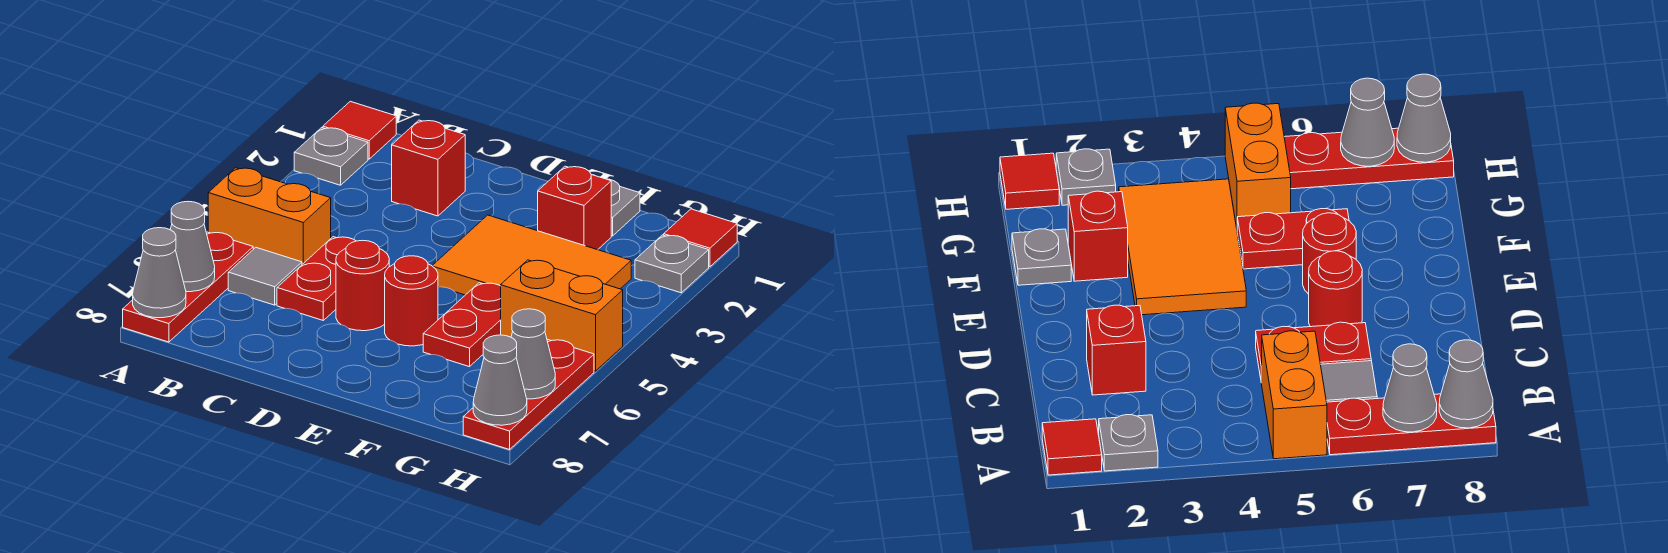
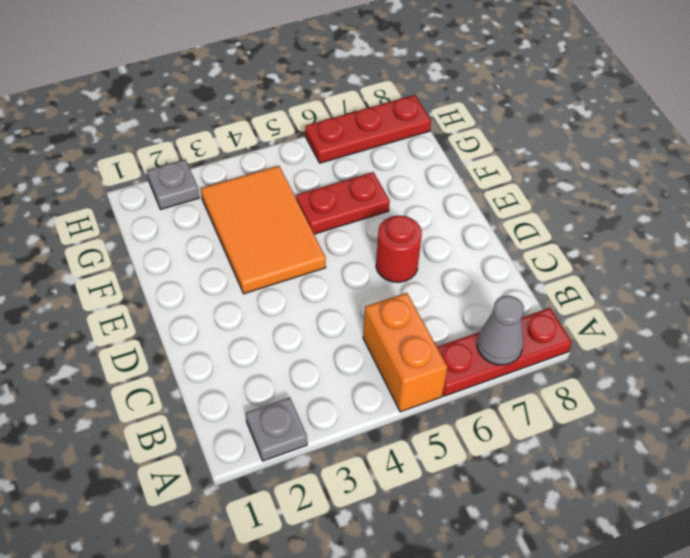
none -> red 1x1 tile [323,101,396,159]
none -> grey 1x1 tile [228,248,302,305]
none -> red 1x1 brick [392,120,465,216]

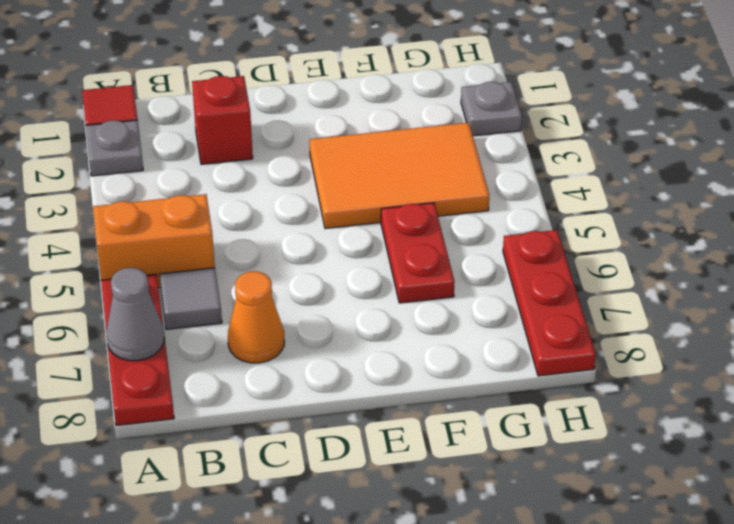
orange 1x1 cone [228,271,284,363] -> none
none -> red 1x2 plate [277,237,355,320]
none -> red 1x1 round brick [336,240,389,331]
none -> red 1x1 round brick [385,256,438,346]

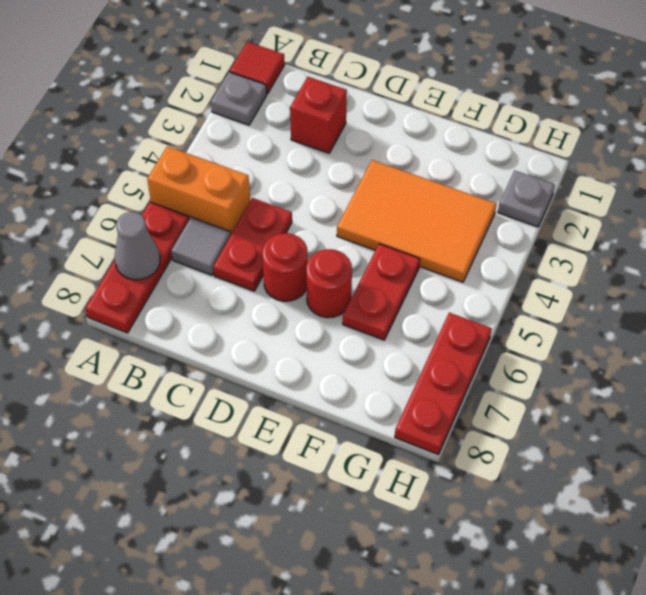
none -> grey 1x1 plate [607,179,640,236]
none -> red 1x1 brick [538,166,611,250]
none -> orange 1x2 brick [501,260,623,371]

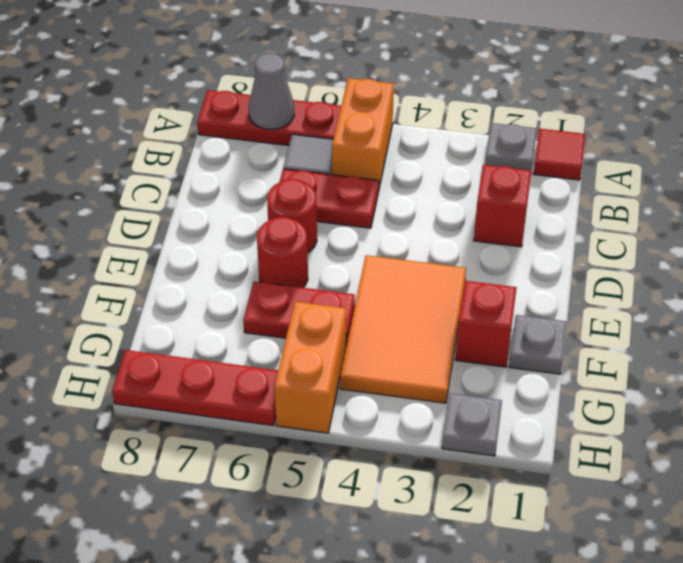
none -> red 1x1 tile [664,209,737,267]
none -> grey 1x1 cone [133,228,186,318]
none -> grey 1x1 cone [511,309,555,399]

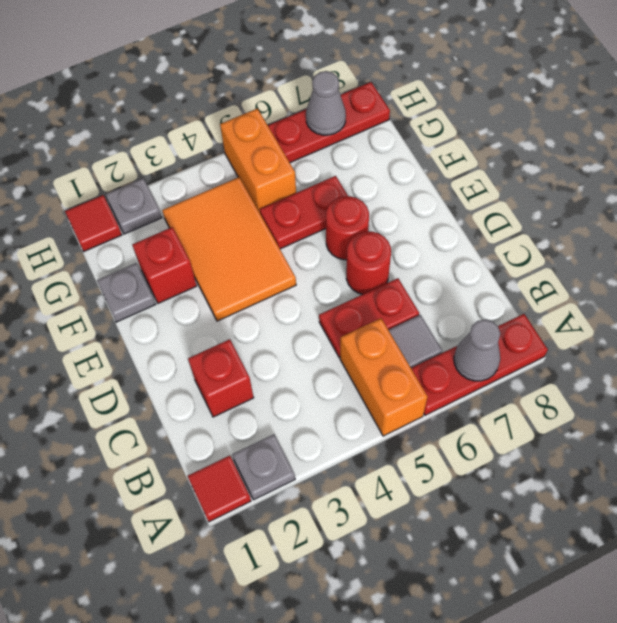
none -> grey 1x1 cone [133,228,186,318]
none -> grey 1x1 cone [473,335,527,425]

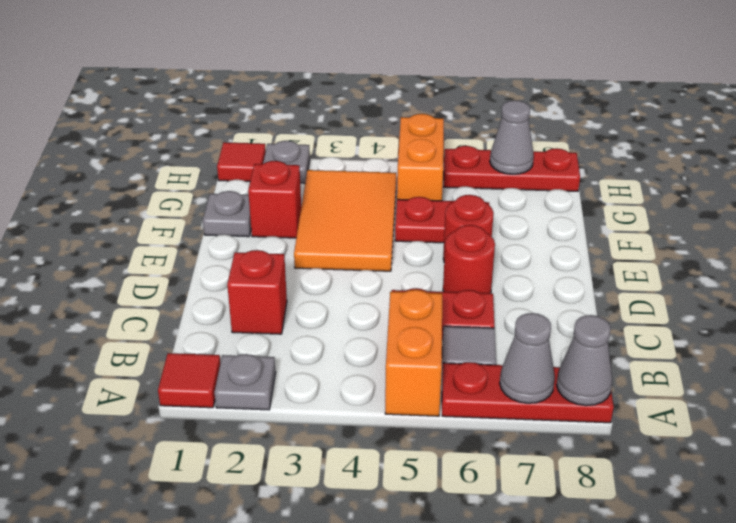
none -> grey 1x1 cone [473,335,527,425]

